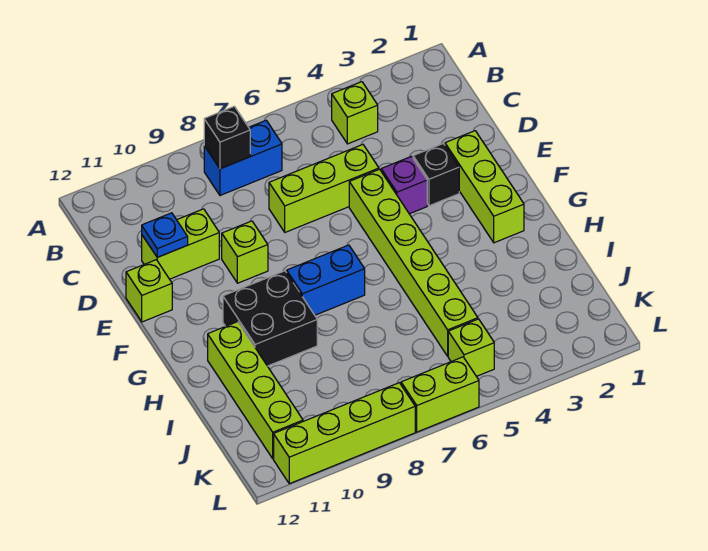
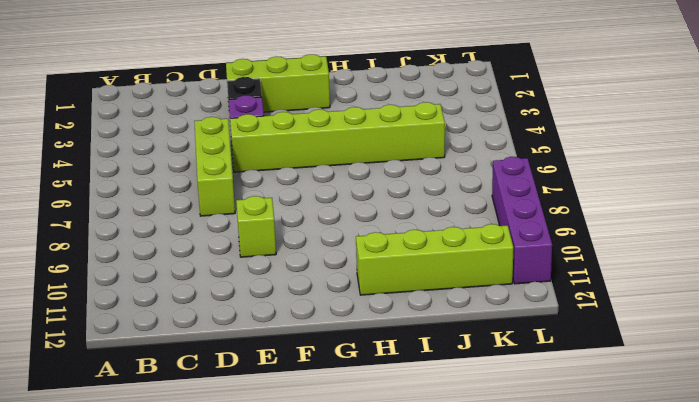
purple 1x4 brick [492,157,552,284] -> lime 1x4 brick [274,383,415,484]
none -> lime 1x1 brick [332,82,378,144]
none -> blue 1x2 brick [204,120,282,195]
none -> lime 1x2 brick [142,209,219,279]

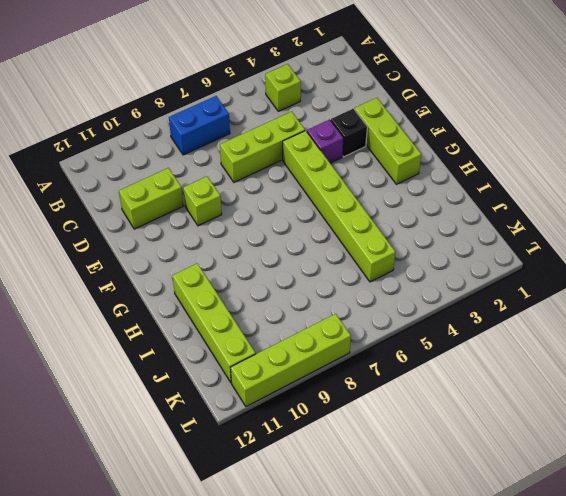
none -> lime 1x1 brick [126,260,172,322]
none -> blue 1x2 brick [287,245,365,315]
none -> black 2x2 brick [223,271,317,366]

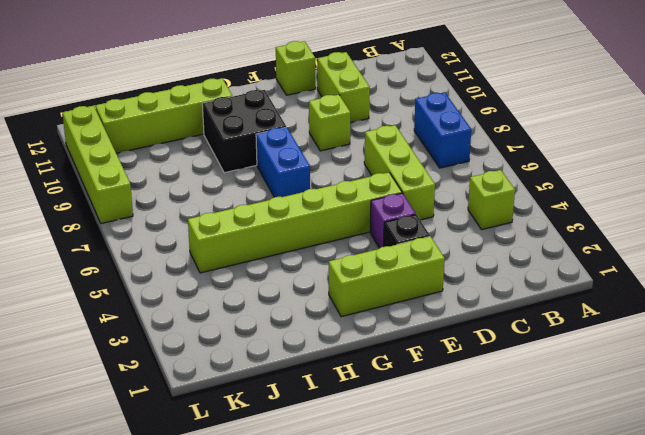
none -> lime 1x1 brick [448,319,494,376]
none -> lime 1x2 brick [401,357,479,432]
none -> black 1x1 brick [204,106,250,169]

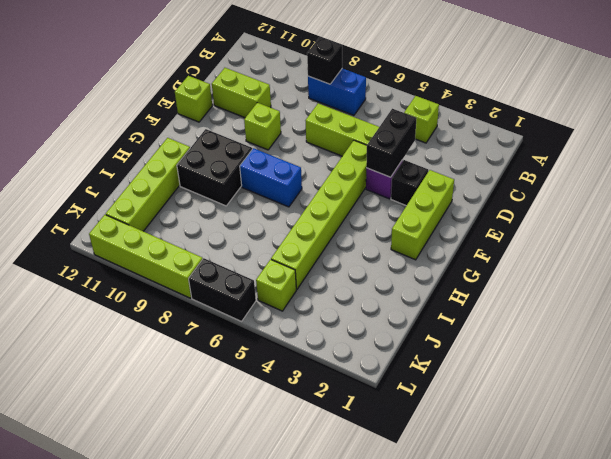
black 1x2 brick [366,109,417,177] -> none
black 1x2 brick [189,258,256,321] -> lime 1x2 brick [401,357,479,432]
none -> blue 1x1 plate [142,213,188,257]

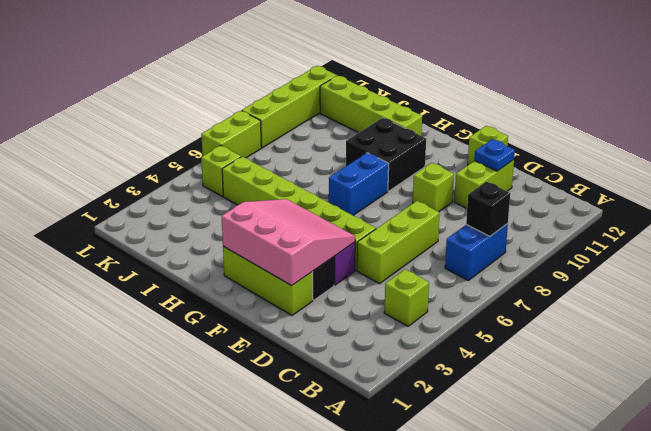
pink 3x3 slope [222,199,355,286] -> none

